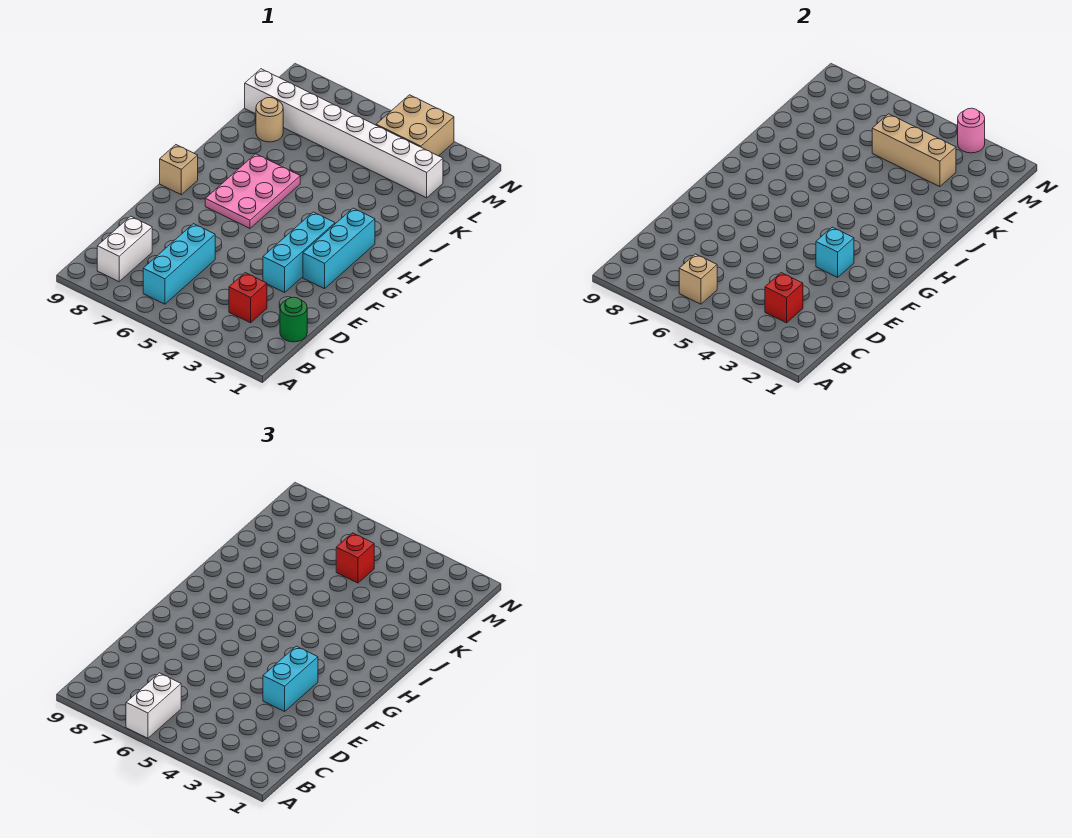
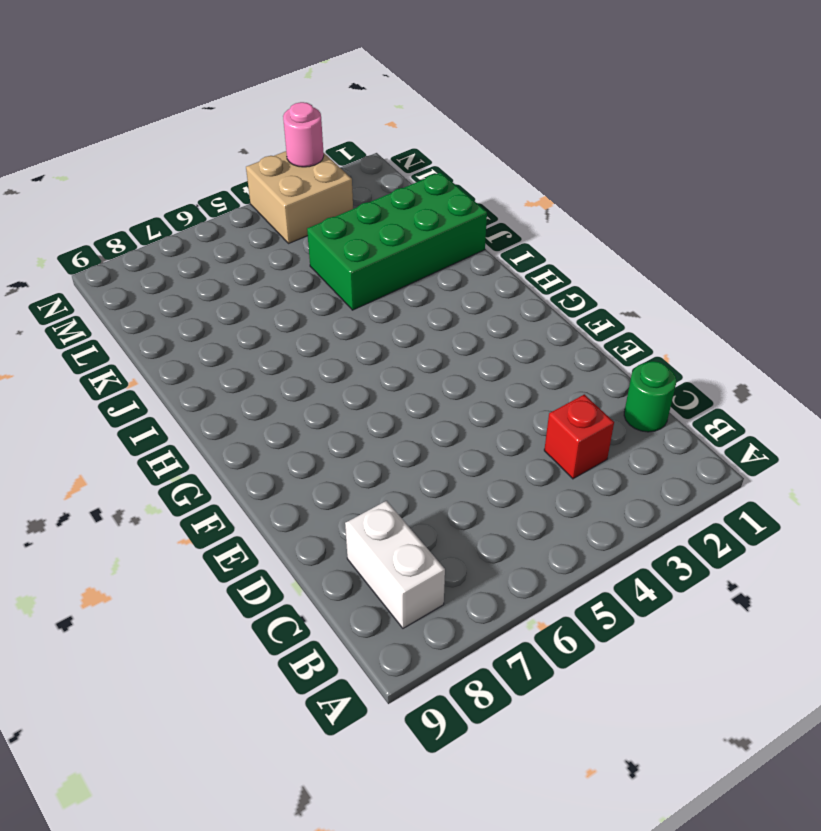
green 2x4 brick [307,172,487,310] -> none
none -> cyan 1x3 brick [143,224,215,304]
none -> cyan 1x3 brick [263,212,335,292]
none -> cyan 1x3 brick [303,208,375,289]

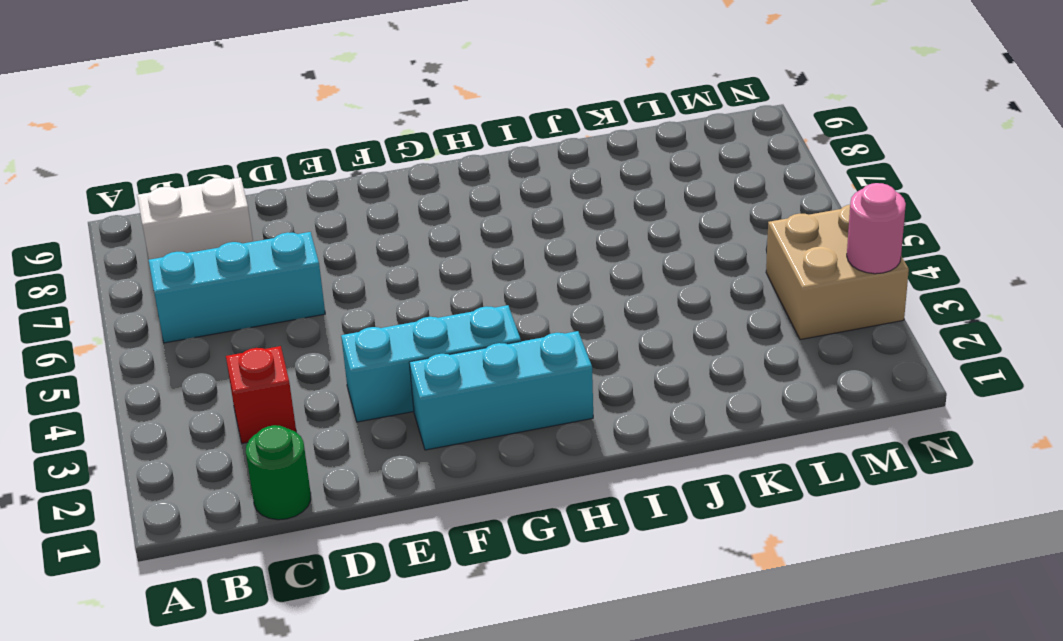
none -> pink 2x3 plate [205,154,300,228]
none -> tan 1x1 brick [160,145,198,195]
none -> tan 1x1 round brick [256,98,283,142]

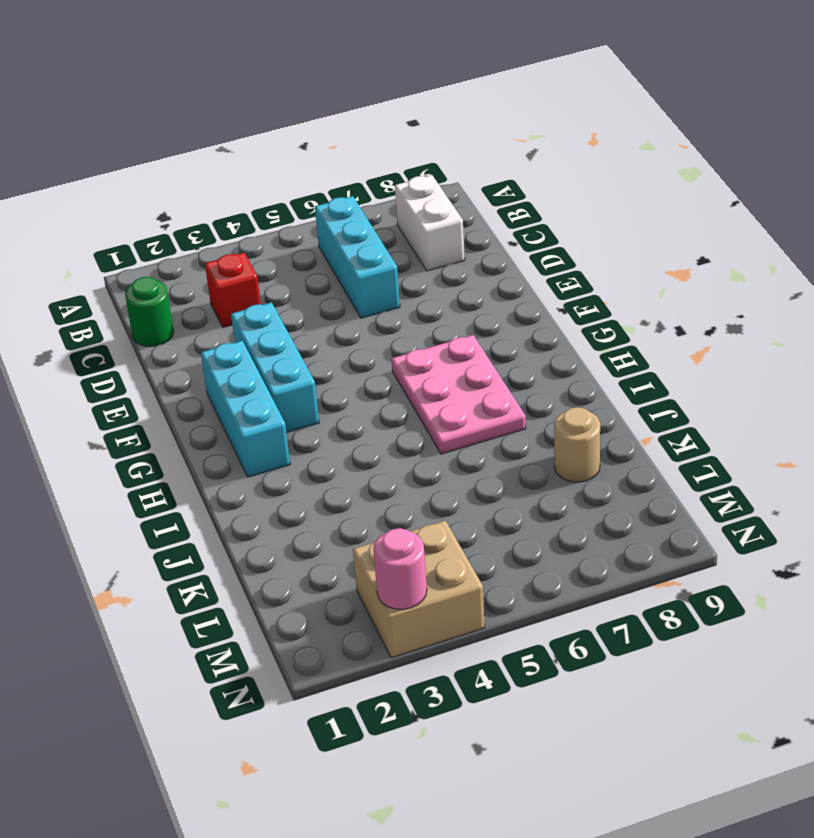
none -> tan 1x1 brick [160,145,198,195]
none -> white 1x8 brick [245,69,443,198]
none -> tan 1x1 brick [679,254,717,304]

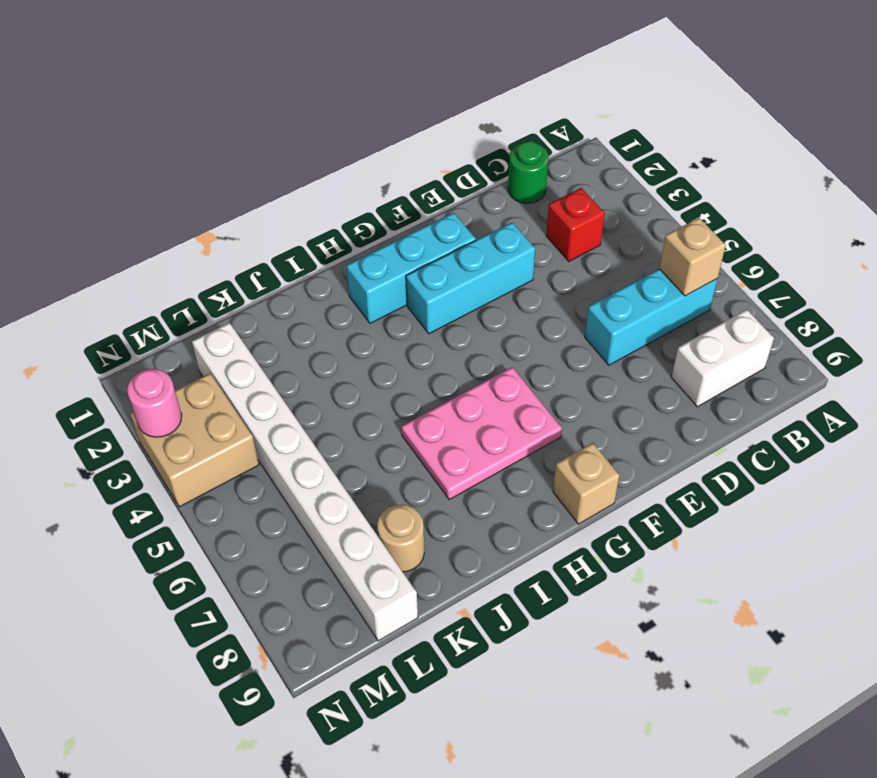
none -> red 1x1 brick [765,273,803,323]
none -> cyan 1x1 brick [816,227,854,277]
none -> tan 1x3 brick [872,114,956,187]

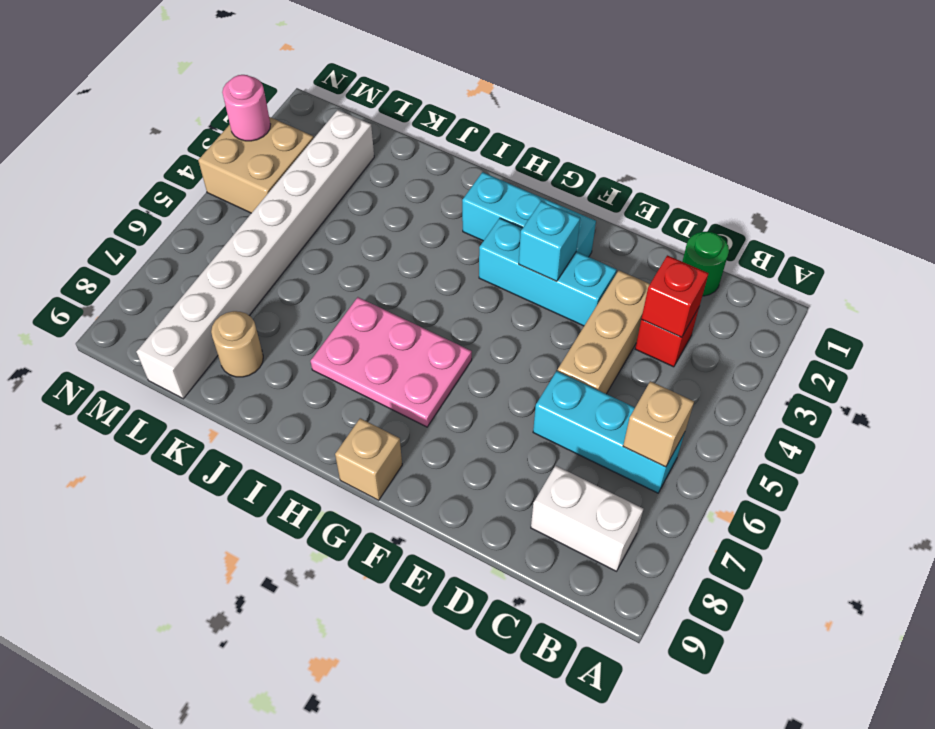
tan 1x3 brick [558,271,650,394] -> tan 1x3 brick moved to [872,114,956,187]
none -> white 1x2 brick [126,673,181,738]
none -> cyan 1x2 brick [263,646,318,711]
none -> red 1x1 brick [336,533,374,583]

